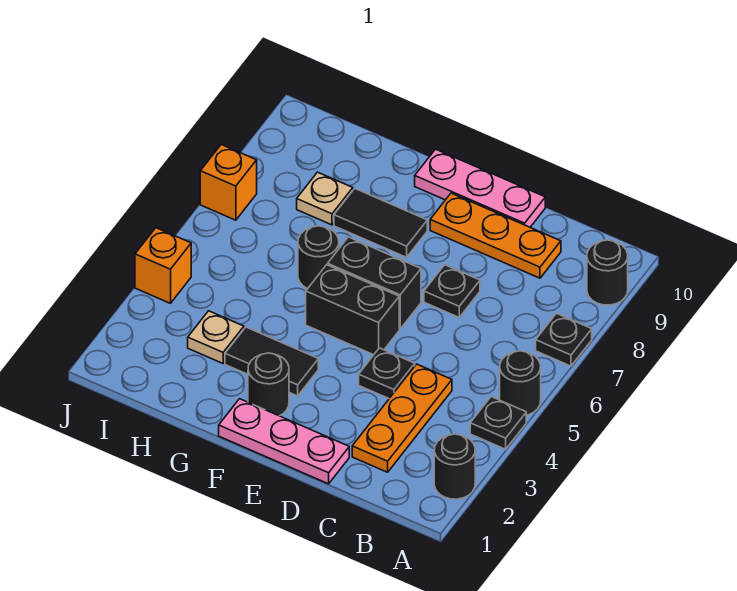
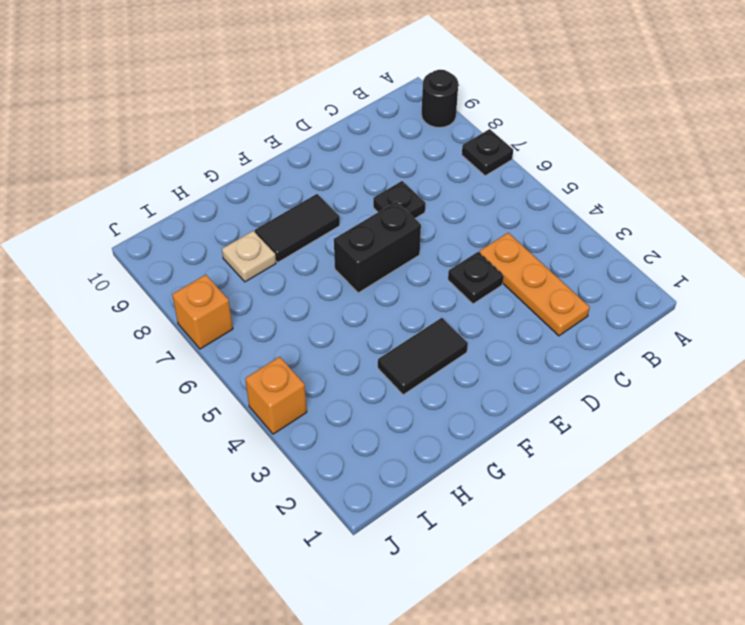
none -> black 1x1 round brick [434,434,475,499]
none -> black 1x1 plate [470,397,526,449]
none -> black 1x1 round brick [500,351,541,415]

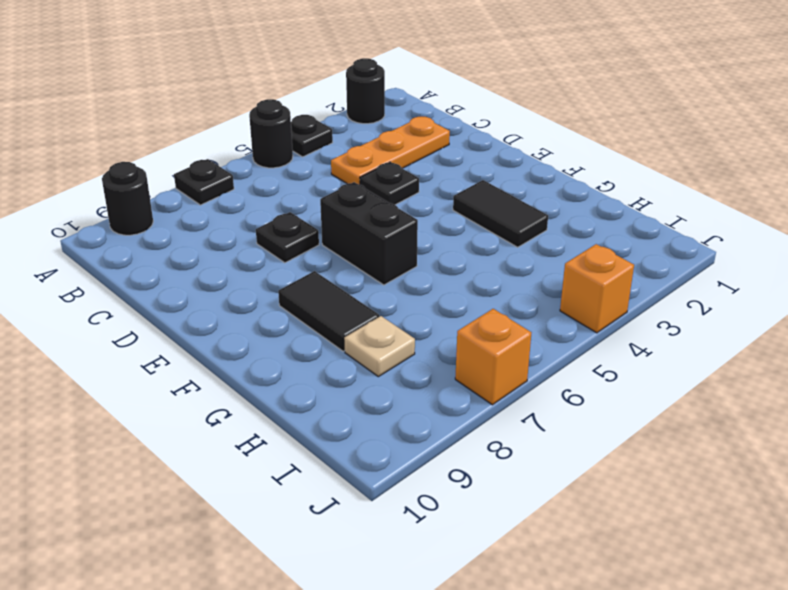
none -> orange 1x3 plate [430,193,561,278]
none -> pink 1x3 plate [219,399,349,484]
none -> pink 1x3 plate [415,149,545,227]

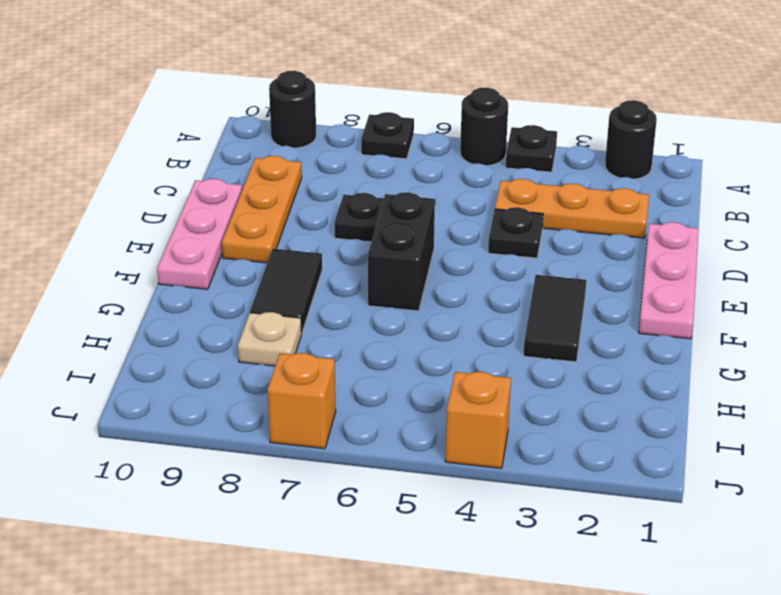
none -> black 1x2 brick [306,265,399,355]
none -> black 1x1 round brick [248,353,289,416]
none -> black 1x1 round brick [298,226,339,289]

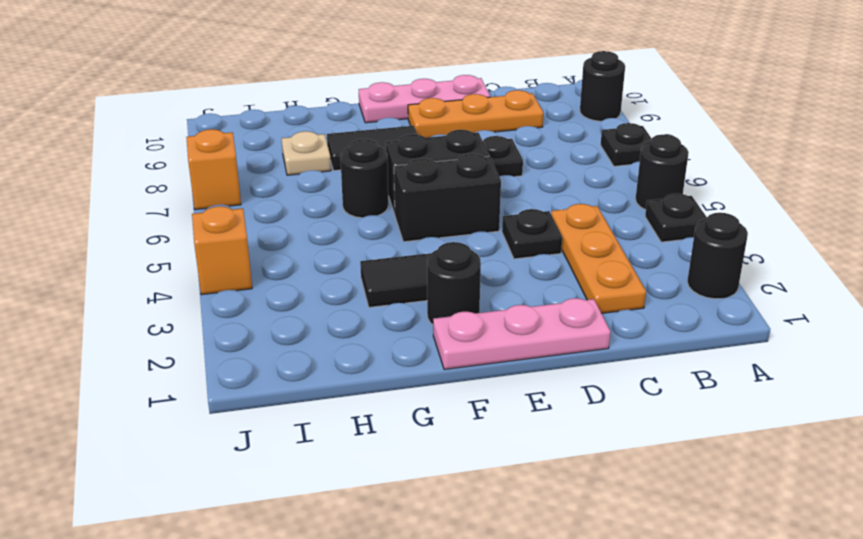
none -> tan 1x1 plate [188,311,244,363]

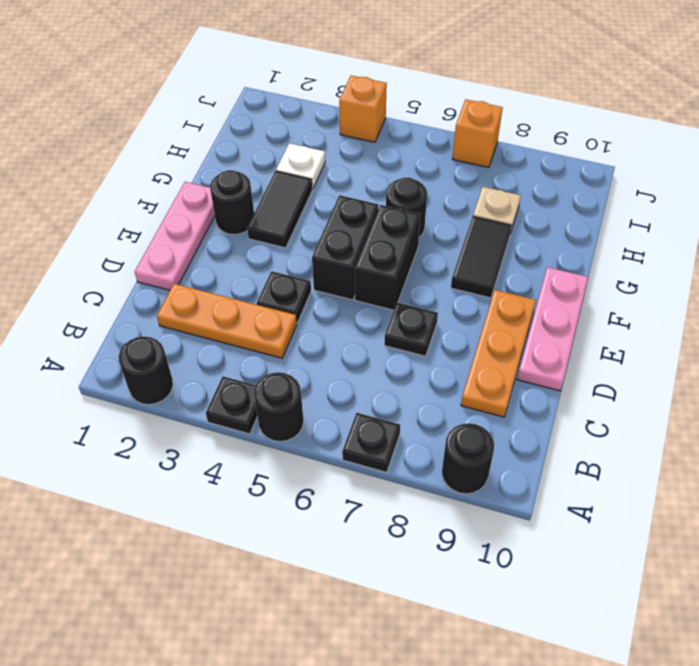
white 1x1 plate [276,143,325,189] -> tan 1x1 plate [188,311,244,363]

